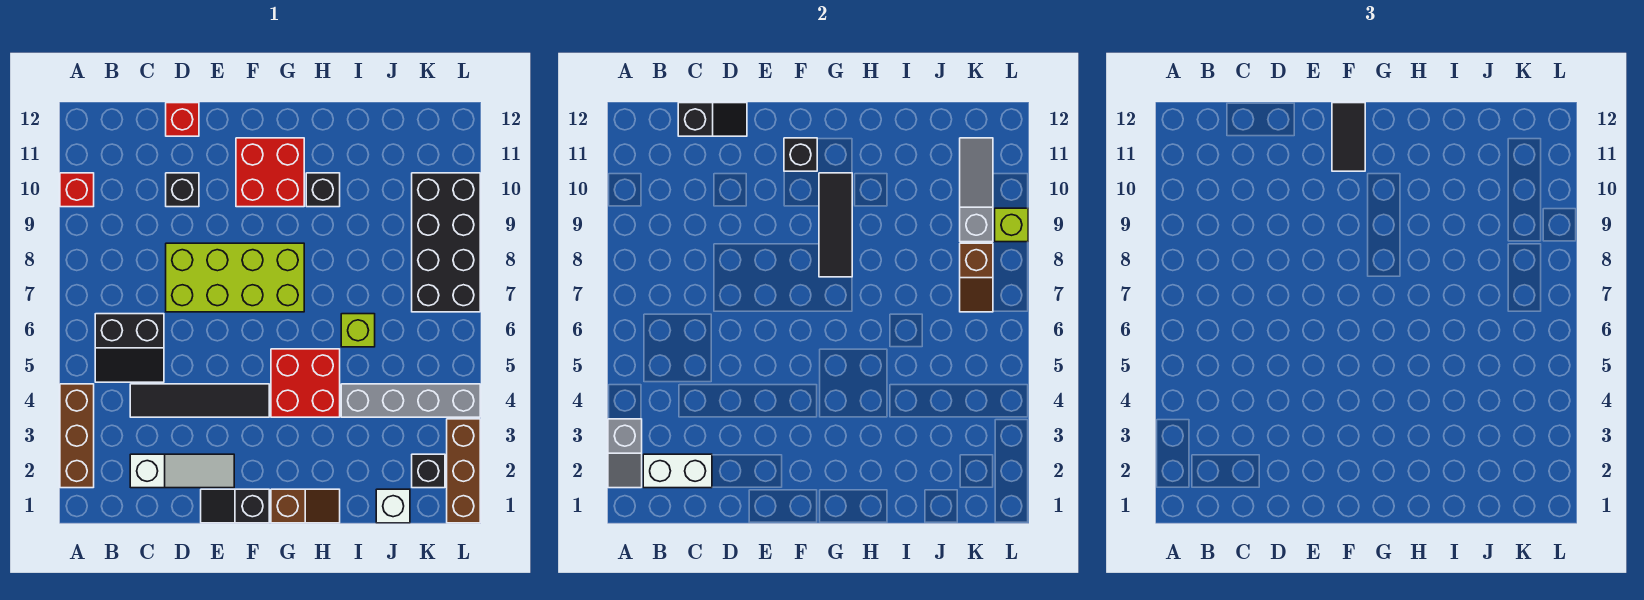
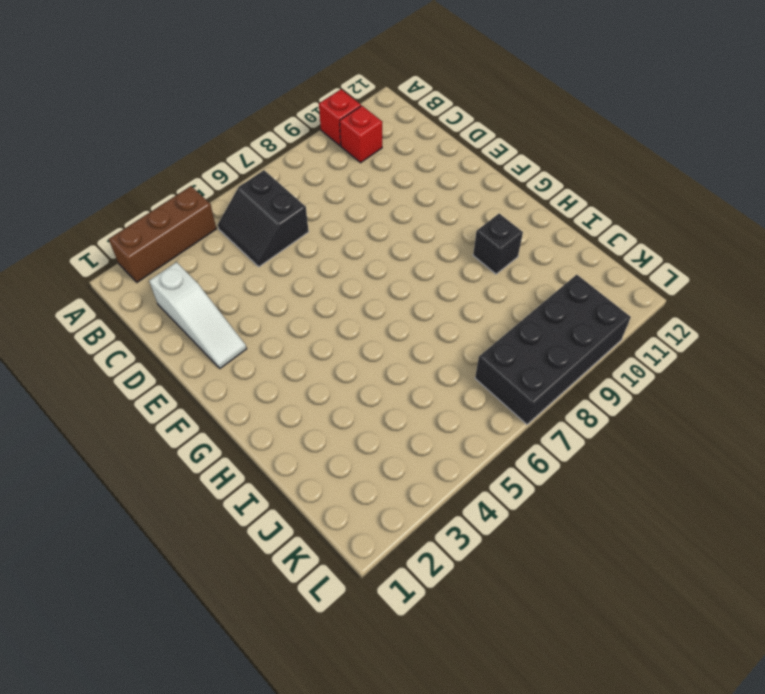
red 1x1 brick [340,106,382,163] -> red 1x1 brick moved to [166,103,199,136]
none -> black 1x4 tile [130,384,269,417]
none -> lime 2x4 brick [166,243,304,312]
none -> black 1x1 brick [166,173,199,207]

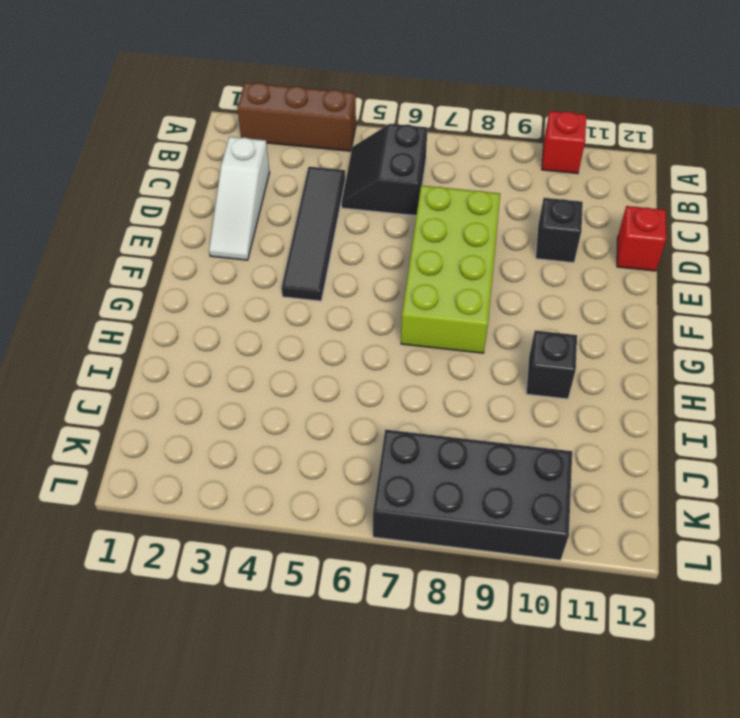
none -> black 1x2 slope [201,489,269,523]
none -> red 2x2 brick [236,138,304,207]
none -> brown 1x2 slope [271,489,340,523]

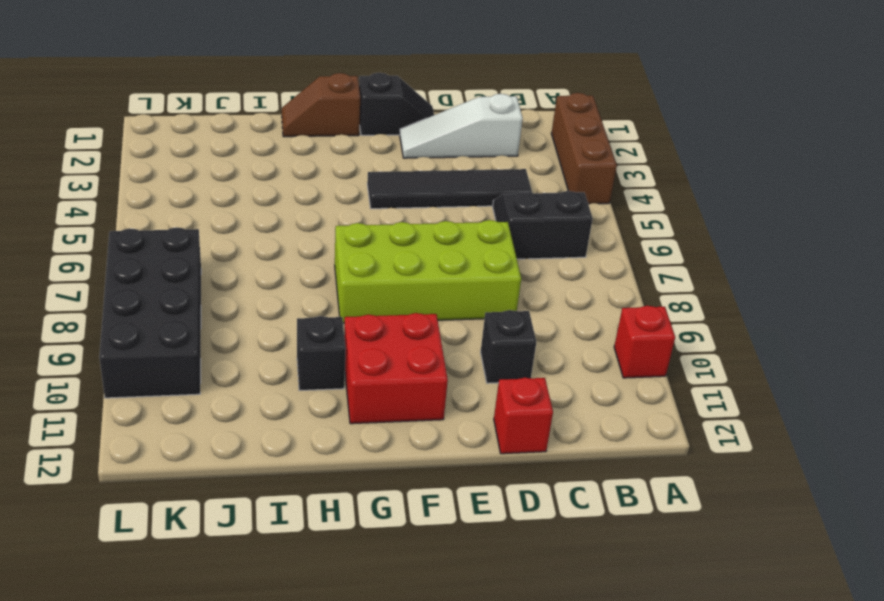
none -> red 2x2 brick [271,349,340,417]
none -> grey 1x4 brick [341,384,480,417]
none -> lime 1x1 brick [341,314,375,347]

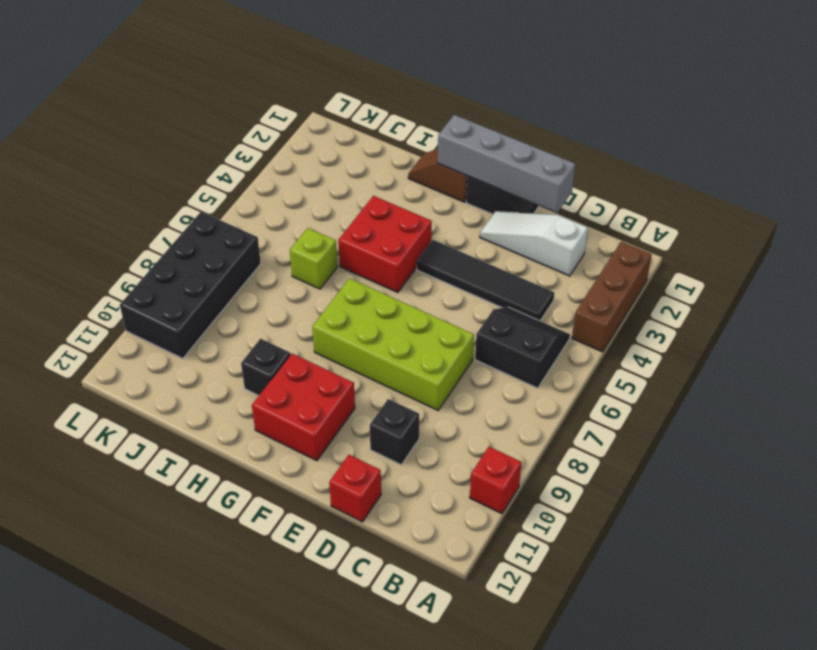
grey 1x4 brick [438,115,575,213] -> grey 1x4 brick moved to [341,384,480,417]
none -> white 1x1 brick [376,489,410,523]
none -> black 1x1 brick [412,454,445,488]
none -> brown 1x3 brick [447,419,480,523]

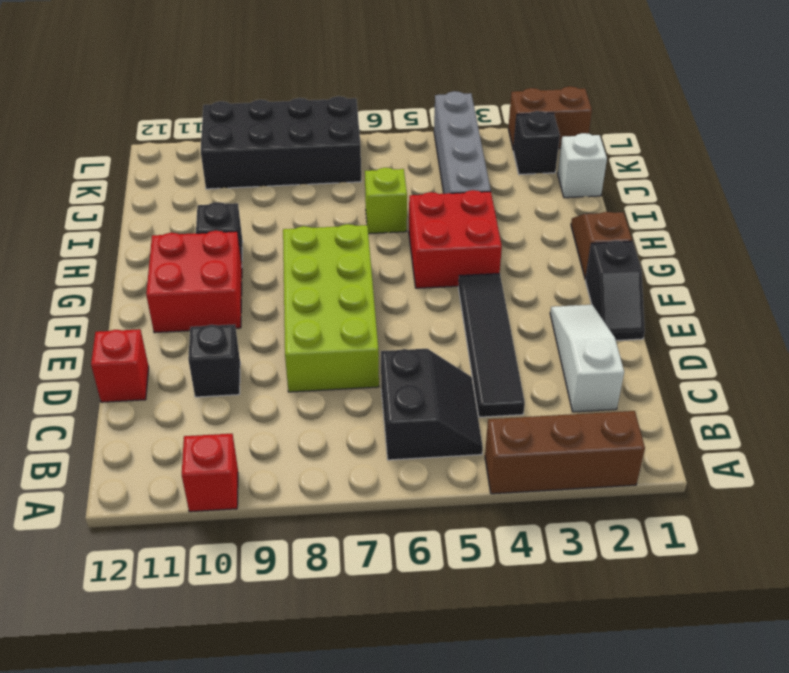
brown 1x2 brick [508,86,592,150] -> brown 1x3 brick [447,419,480,523]
none -> grey 1x2 slope [608,419,642,488]
none -> white 1x2 brick [643,454,712,488]
none -> black 1x2 slope [678,103,747,136]

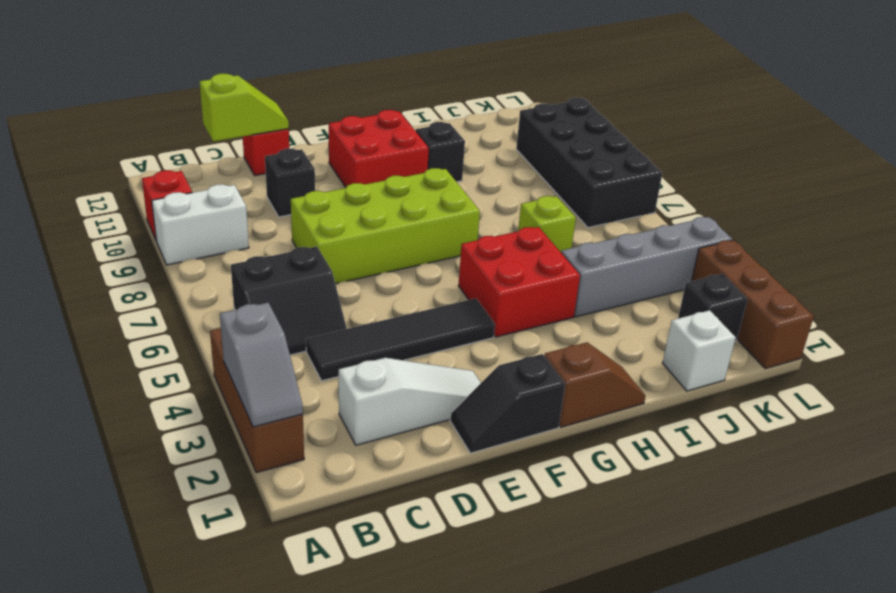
white 1x2 brick [152,184,249,265] -> white 1x2 brick moved to [643,454,712,488]
lime 1x2 slope [200,74,289,142] -> black 1x2 slope [678,103,747,136]
none -> black 1x1 brick [784,138,817,171]
none -> black 1x3 tile [819,173,852,277]
none -> brown 1x2 slope [960,243,993,312]

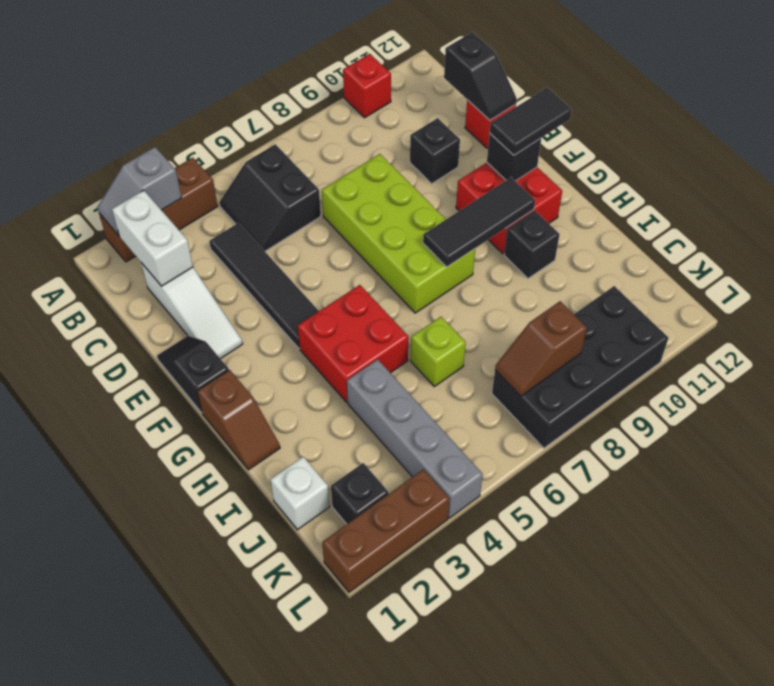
none -> grey 1x3 slope [960,138,993,242]
none -> lime 1x1 brick [995,208,1028,242]

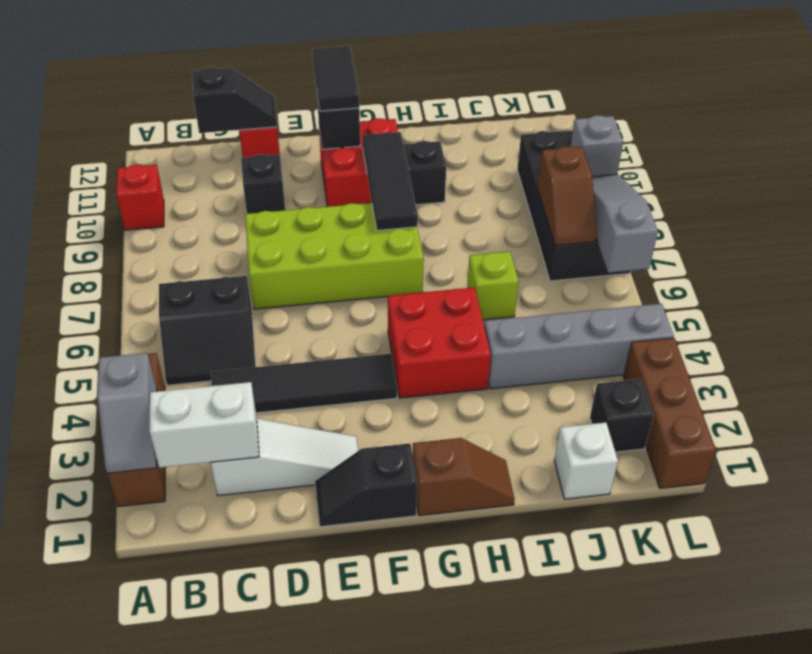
grey 1x3 slope [592,174,658,273] -> grey 1x3 slope moved to [960,138,993,242]
grey 1x1 brick [570,115,623,176] -> lime 1x1 brick [995,208,1028,242]

